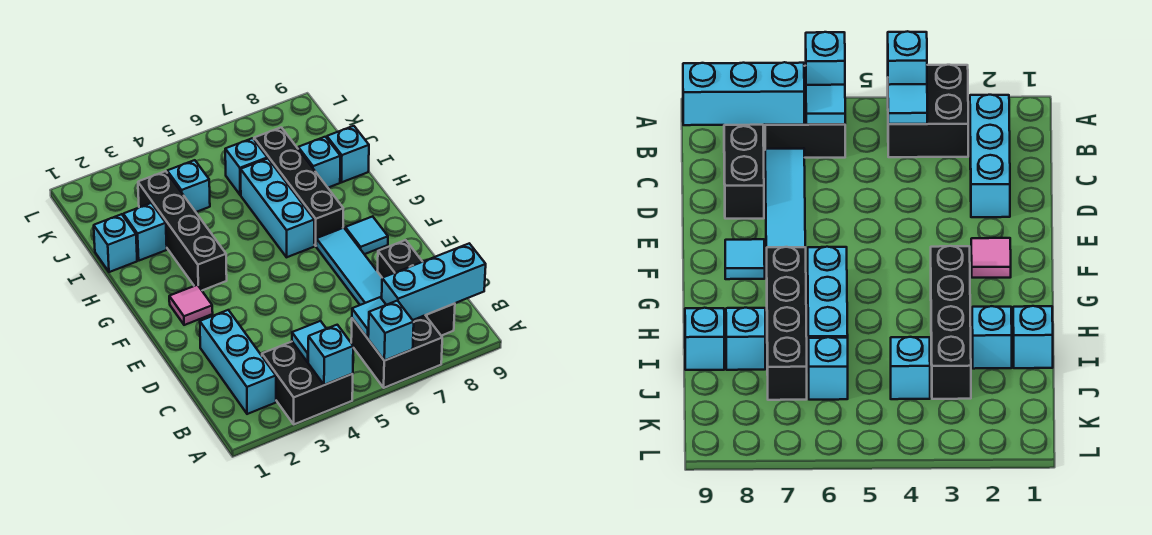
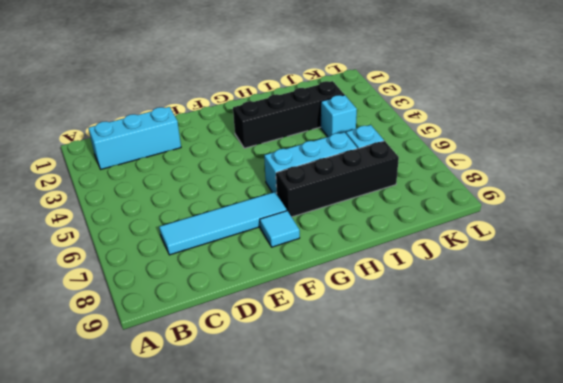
none -> black 2x2 brick [262,342,353,424]
none -> black 2x2 brick [351,315,442,388]
none -> black 1x3 brick [377,240,455,336]

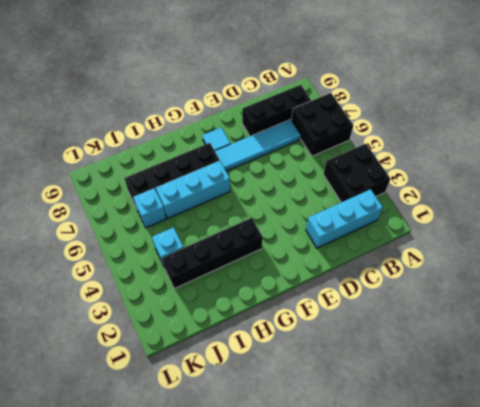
none -> pink 1x1 tile [169,285,213,325]
none -> cyan 1x1 brick [94,214,137,272]
none -> cyan 1x1 brick [123,203,167,261]

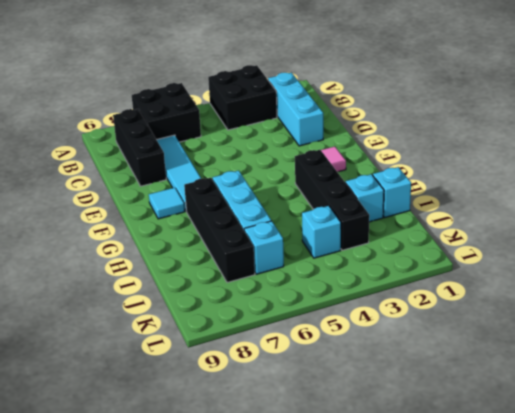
none -> cyan 1x1 brick [298,137,340,188]
none -> cyan 1x1 brick [327,126,369,182]
none -> cyan 1x1 brick [308,325,353,385]

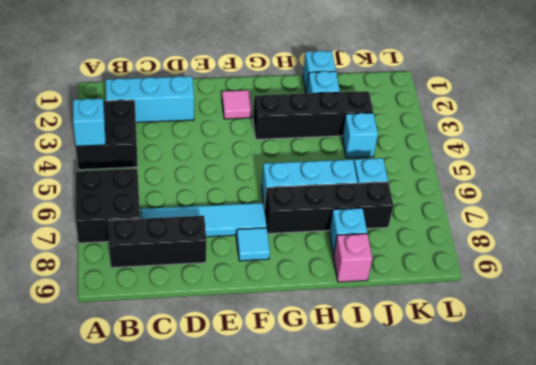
pink 1x1 brick [333,234,372,282] -> cyan 1x1 brick [327,126,369,182]
none -> cyan 1x1 brick [368,301,414,361]
none -> cyan 1x1 tile [292,321,326,362]
none -> cyan 1x1 tile [352,297,386,338]

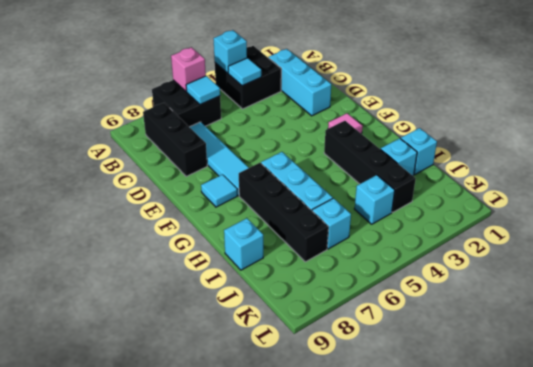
pink 1x1 brick [171,47,206,92] -> cyan 1x1 brick [368,301,414,361]
none -> cyan 1x1 brick [298,137,340,188]
none -> cyan 1x3 brick [382,243,486,320]

